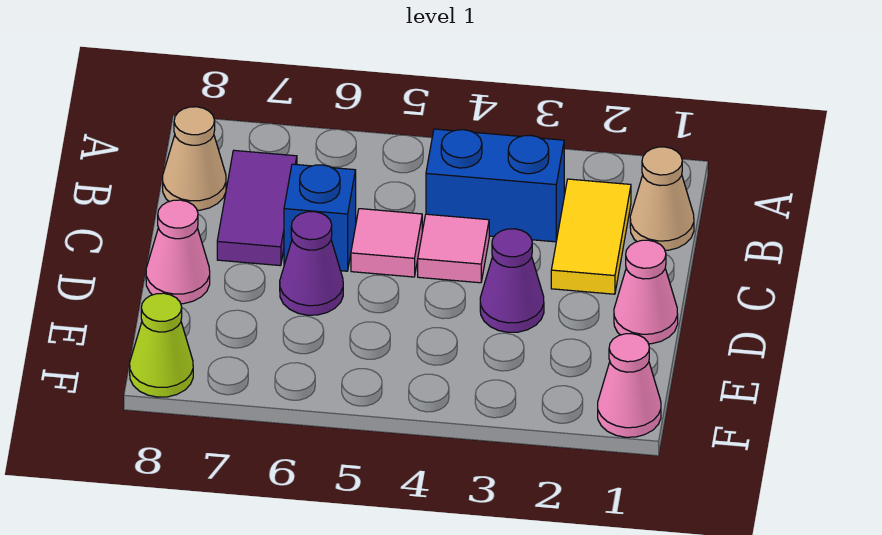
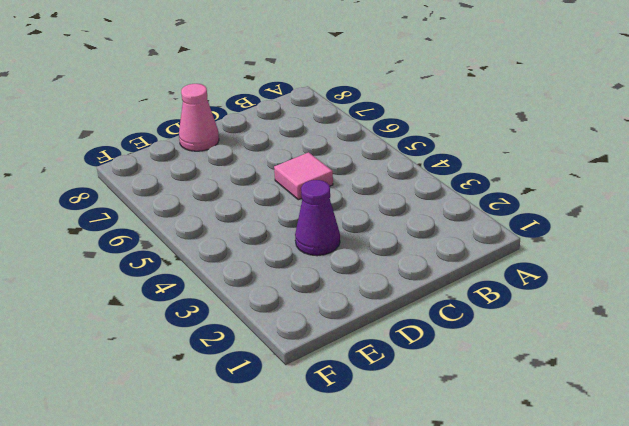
none -> tan 1x1 cone [630,147,694,250]
none -> yellow 1x2 tile [551,179,631,294]
none -> blue 1x2 brick [426,129,564,242]

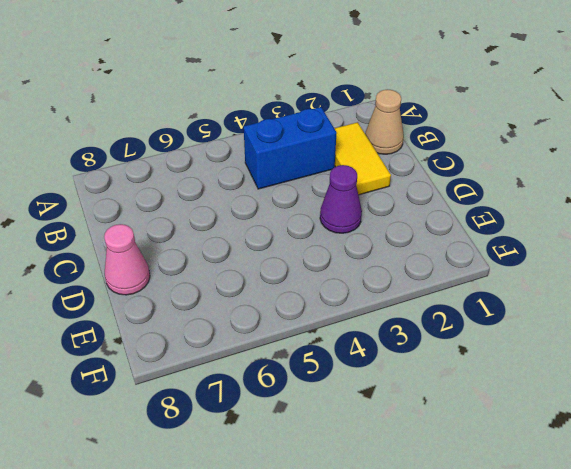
none -> purple 1x2 tile [217,150,297,266]
none -> tan 1x1 cone [163,107,226,210]
none -> pink 1x1 tile [418,214,489,283]

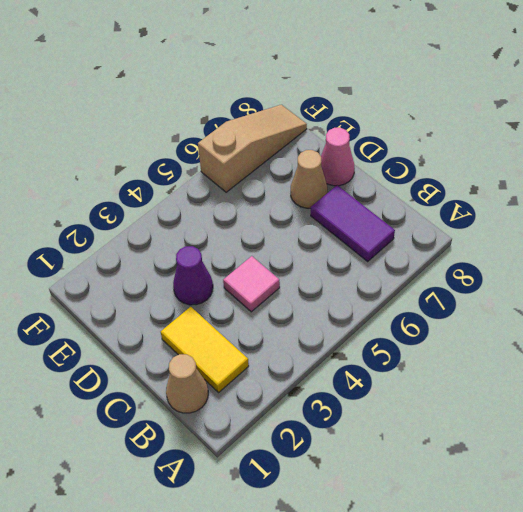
tan 1x1 cone [291,150,328,208] -> tan 1x1 cone moved to [163,107,226,210]
tan 1x3 slope [198,105,307,192] -> lime 1x1 cone [130,293,193,397]
none -> blue 1x2 brick [426,129,564,242]
none -> pink 1x1 tile [351,209,422,277]
none -> blue 1x1 brick [284,164,356,271]

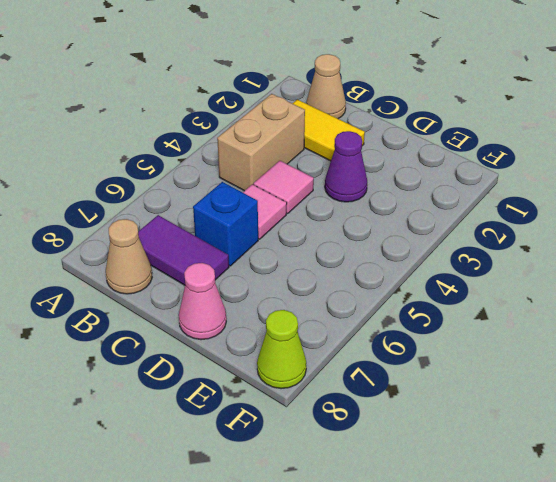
tan 1x2 brick [217,94,305,191] -> blue 1x2 brick [426,129,564,242]
none -> pink 1x1 cone [614,240,678,344]
none -> purple 1x1 cone [280,212,343,315]
none -> pink 1x1 cone [598,334,661,437]

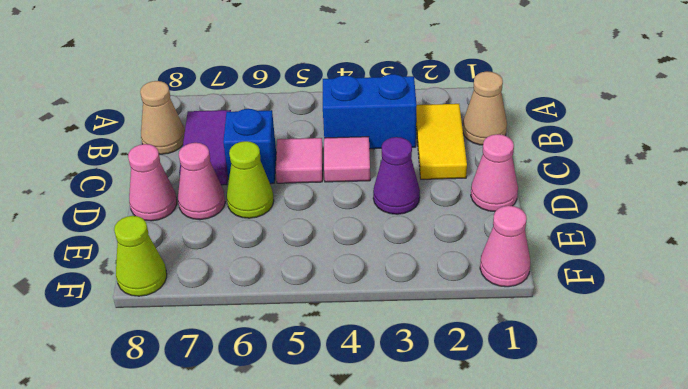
lime 1x1 cone [227,141,274,218] -> purple 1x1 cone [280,212,343,315]
pink 1x1 cone [178,143,225,220] -> none

